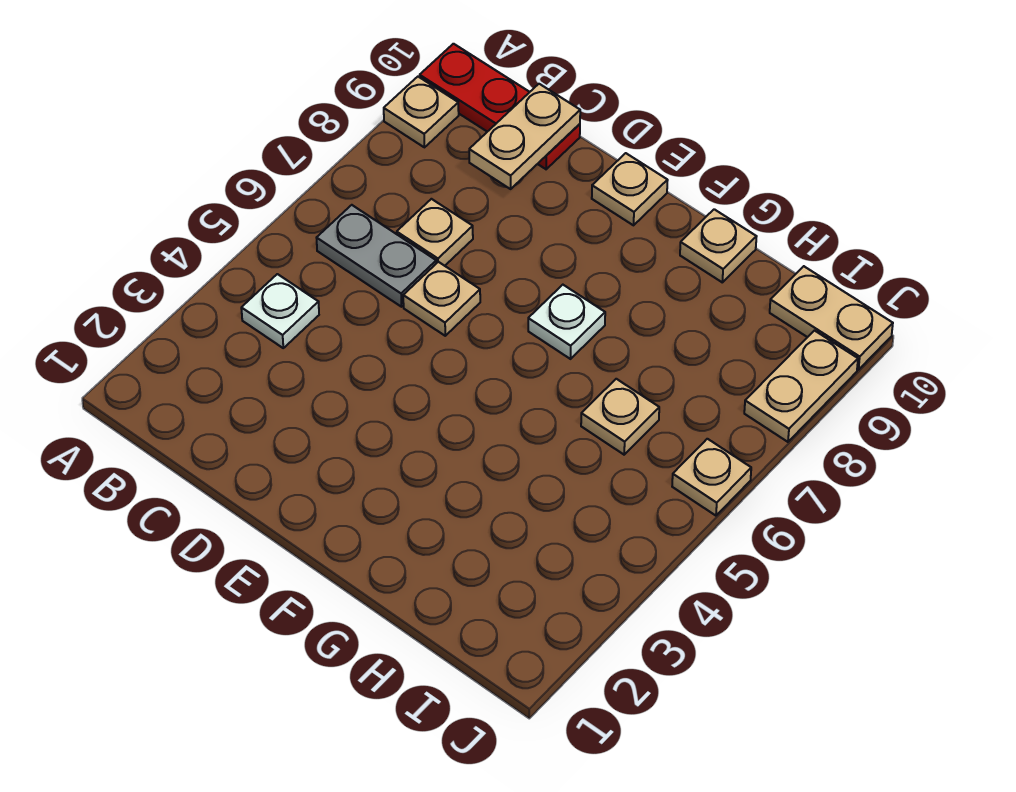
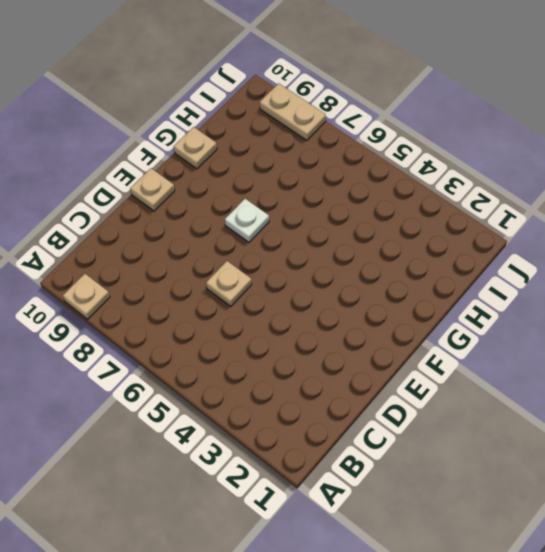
none -> red 1x3 plate [420,44,580,169]
none -> white 1x1 plate [241,274,319,348]
none -> grey 1x2 plate [317,205,436,307]

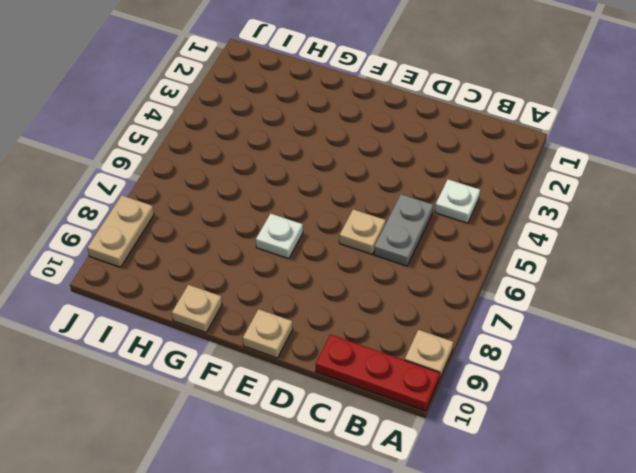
grey 1x2 plate [374,194,433,266] -> grey 1x2 plate turned to [317,205,436,307]
none -> tan 1x1 plate [397,199,473,266]
none -> tan 1x1 plate [581,379,659,455]
none -> tan 1x2 plate [770,266,893,370]

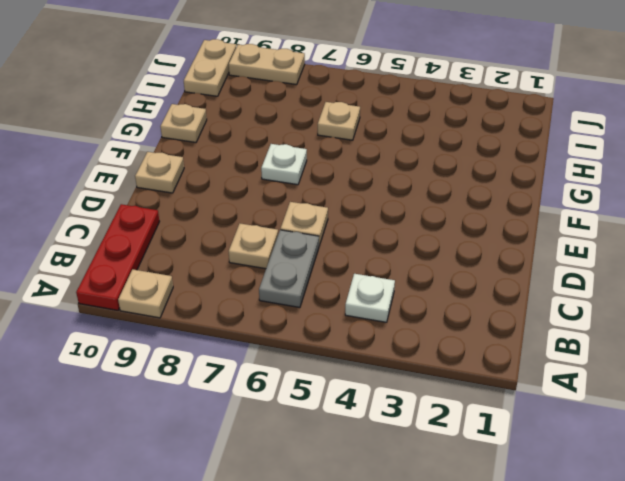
none -> tan 1x1 plate [672,439,751,516]
none -> tan 1x2 plate [469,84,580,189]

